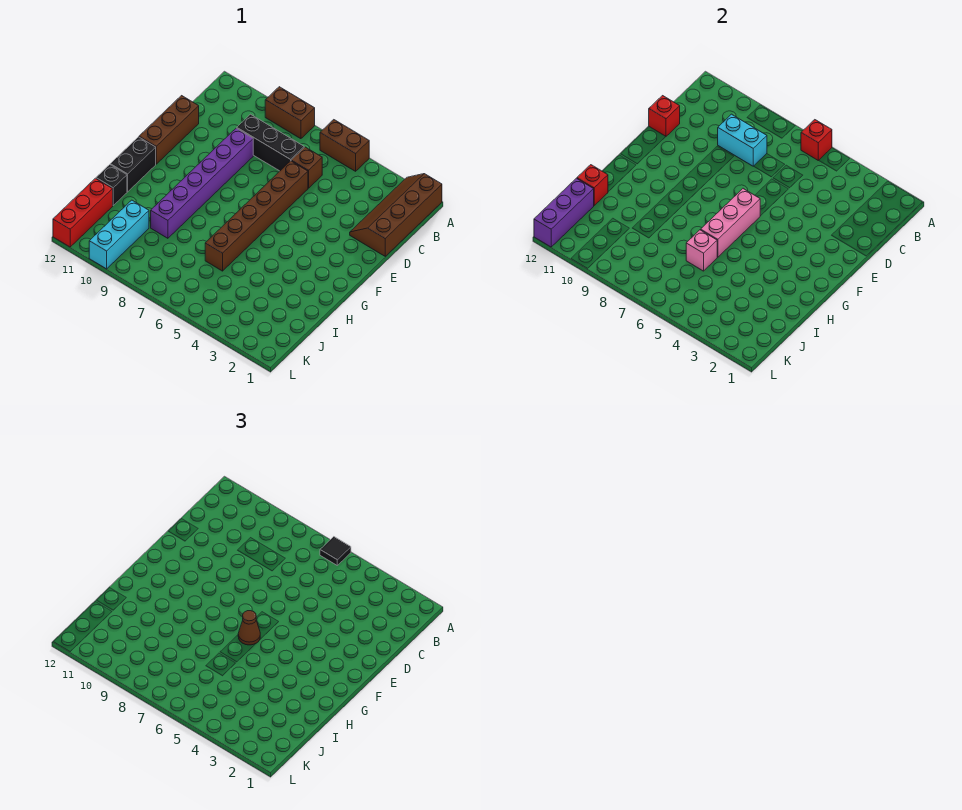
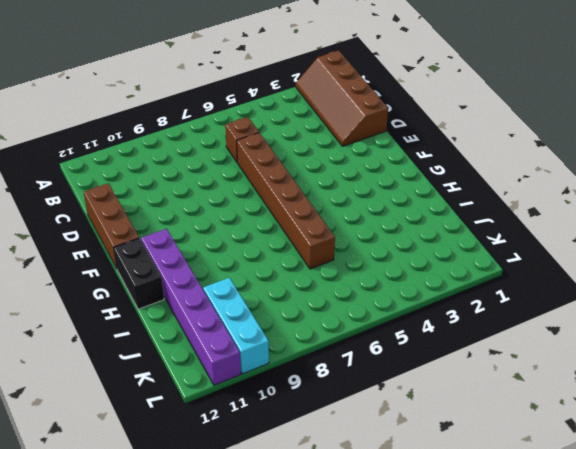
purple 1x6 brick [141,229,241,385] -> purple 1x6 brick moved to [151,128,253,238]
none -> brown 1x2 brick [320,120,369,171]
none -> brown 1x2 brick [265,87,315,139]
none -> black 1x3 brick [237,114,304,171]

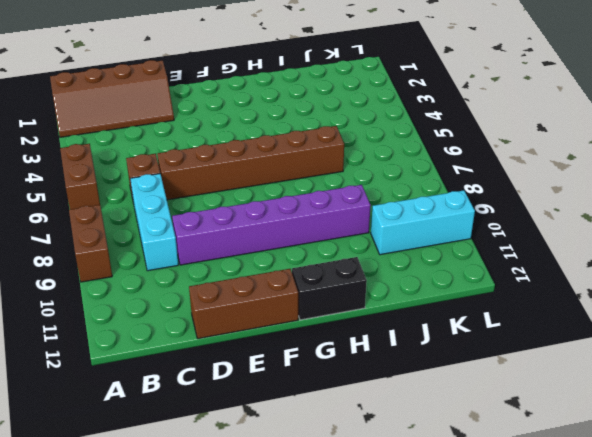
cyan 1x3 brick [130,174,178,271] -> black 1x3 brick [237,114,304,171]
none -> black 1x1 brick [96,165,127,205]
none -> red 1x3 brick [53,178,113,247]
none -> red 1x1 brick [801,120,832,161]

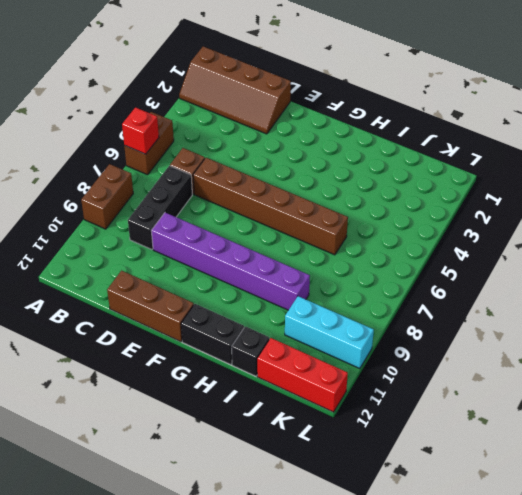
none -> cyan 1x2 brick [718,114,767,166]
none -> red 1x1 brick [649,96,680,136]
none -> pink 1x3 brick [701,189,760,257]

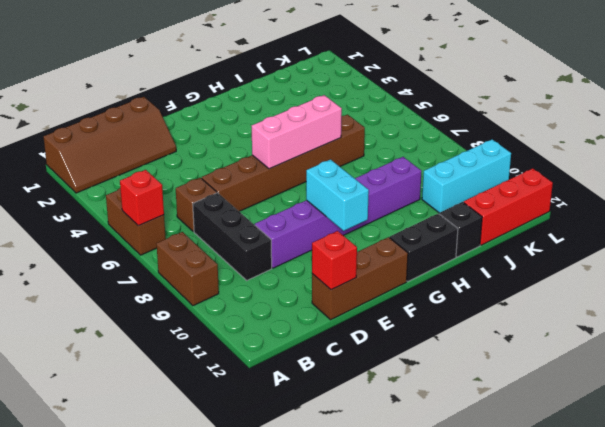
cyan 1x2 brick [306,160,369,231] -> cyan 1x2 brick moved to [718,114,767,166]
none -> pink 1x1 brick [686,230,717,271]
none -> red 1x1 brick [577,165,608,205]
none -> purple 1x3 brick [534,178,594,247]

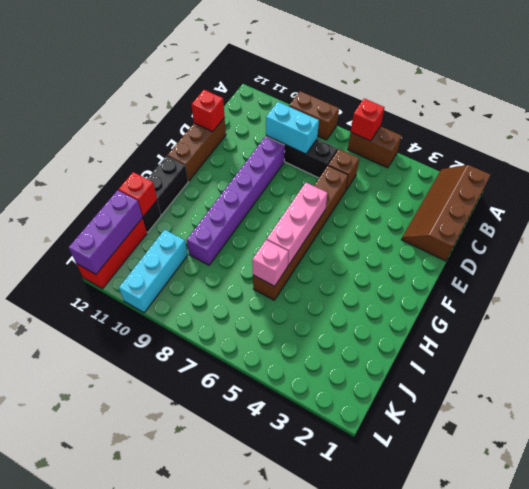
none -> black 1x1 tile [320,537,351,565]
none -> brown 1x1 cone [238,611,260,645]

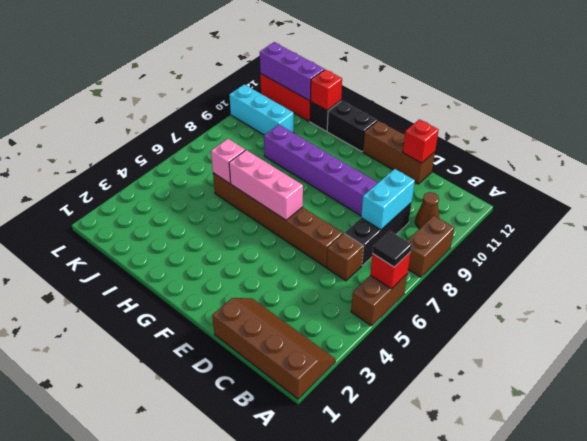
brown 1x1 cone [415,192,440,228] -> brown 1x1 cone moved to [238,611,260,645]

